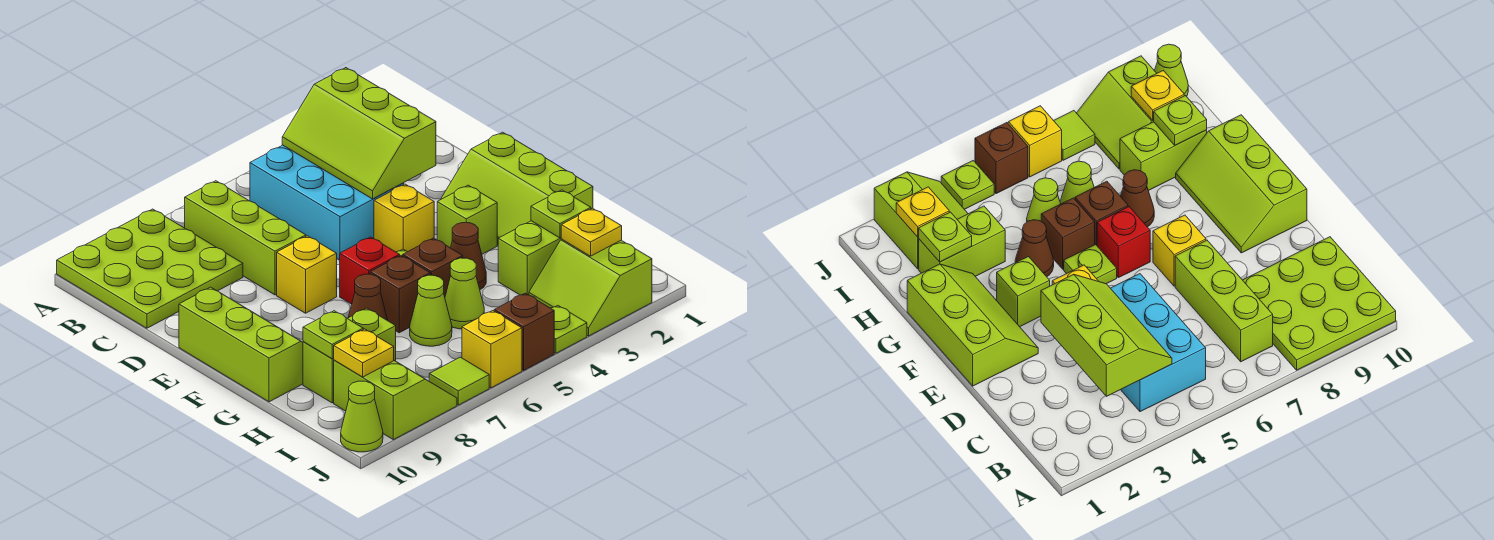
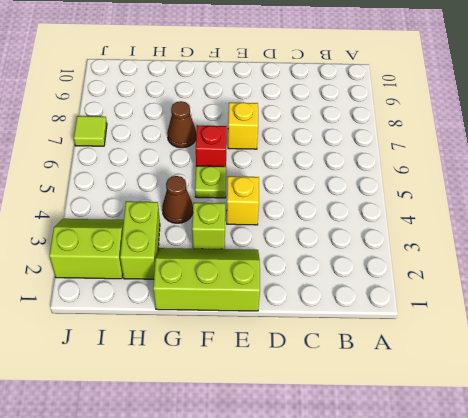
none -> lime 3x3 plate [57,209,243,328]
none -> cyan 2x3 brick [250,145,404,260]
none -> lime 1x3 brick [185,181,306,295]
none -> lime 2x3 slope [179,287,303,402]

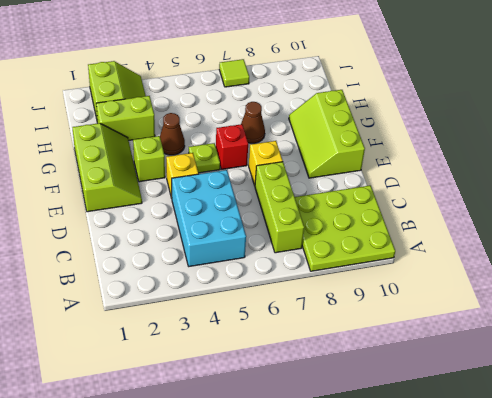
none -> brown 1x1 brick [403,238,463,297]
none -> brown 1x1 brick [370,255,430,333]
none -> lime 1x1 cone [445,258,484,329]
none -> lime 1x1 cone [410,275,452,346]

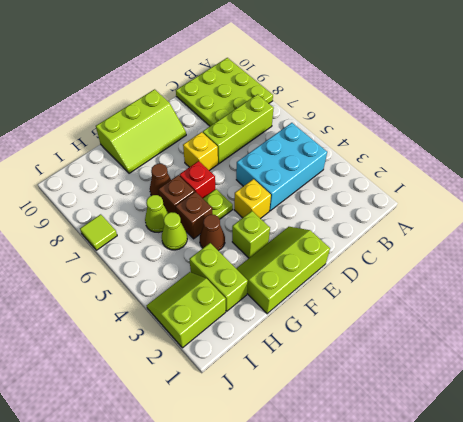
none -> lime 1x2 brick [303,308,396,403]
none -> lime 2x2 slope [334,360,457,440]
none -> lime 1x1 plate [551,306,587,353]
none -> brown 1x1 brick [494,293,554,371]

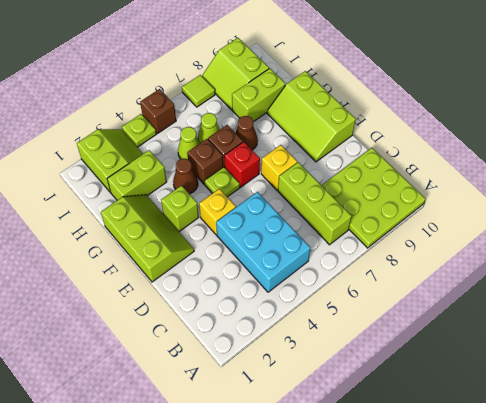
none -> yellow 1x1 brick [462,311,522,388]
none -> lime 1x1 cone [341,381,383,452]
none -> lime 2x3 slope [282,68,436,199]
none -> lime 1x1 plate [531,190,591,238]

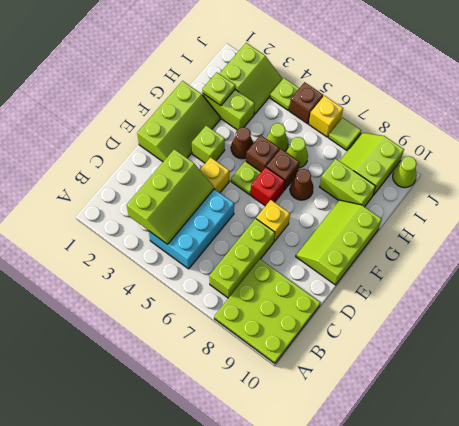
none -> lime 1x1 plate [303,311,363,359]
none -> yellow 1x1 plate [561,208,622,256]
none -> yellow 1x1 plate [333,329,394,377]

